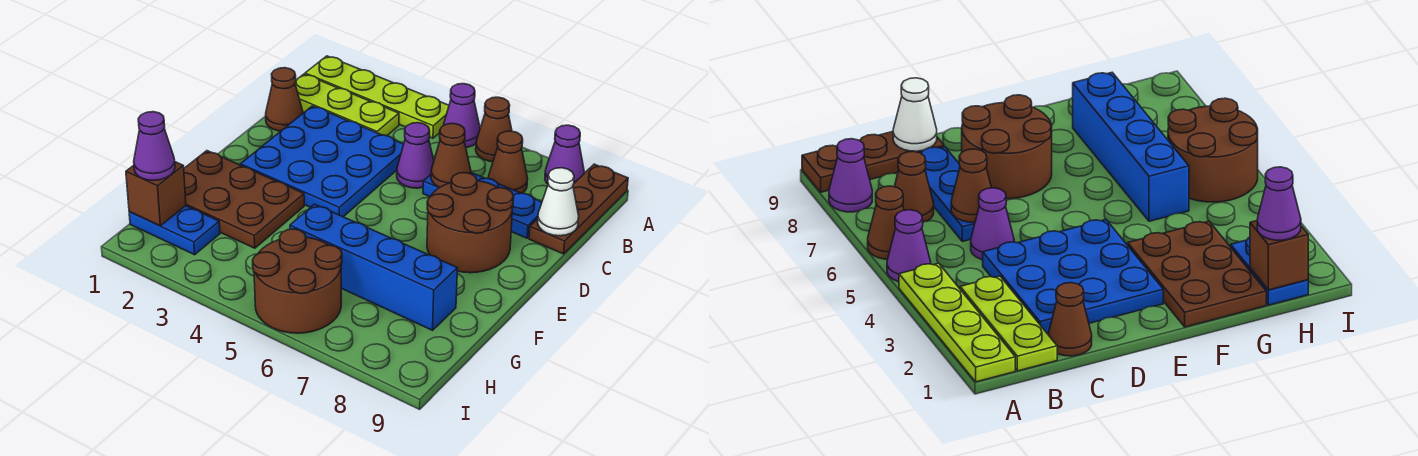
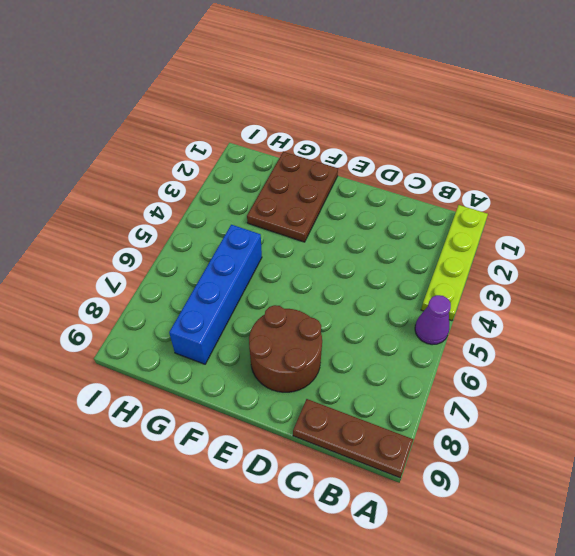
none -> brown 1x1 cone [476,97,512,162]
none -> purple 1x1 cone [545,125,584,184]
none -> lime 1x3 plate [295,74,399,136]

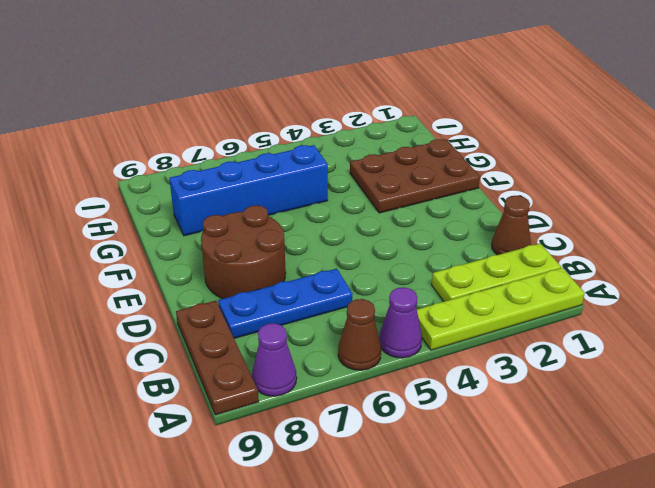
none -> brown 1x1 cone [488,131,528,193]
none -> blue 3x3 plate [241,106,404,217]
none -> purple 1x1 cone [397,123,434,188]

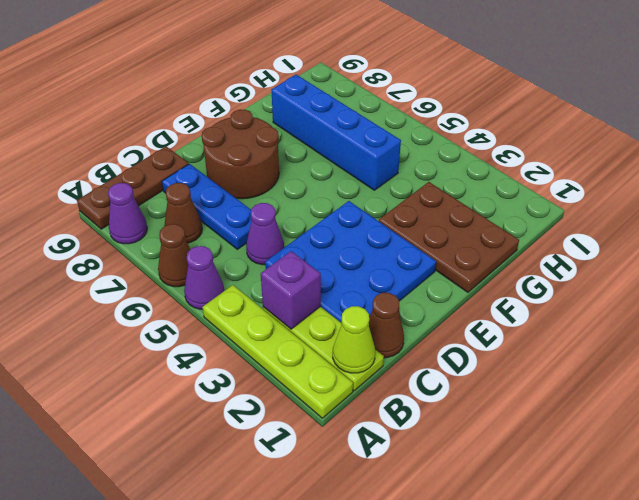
lime 1x1 cone [333,306,375,373] -> none
purple 1x1 brick [261,251,321,329] -> none
none -> blue 1x2 plate [129,206,220,255]
none -> brown 2x2 round brick [253,229,342,333]
none -> brown 1x1 cone [431,123,471,187]

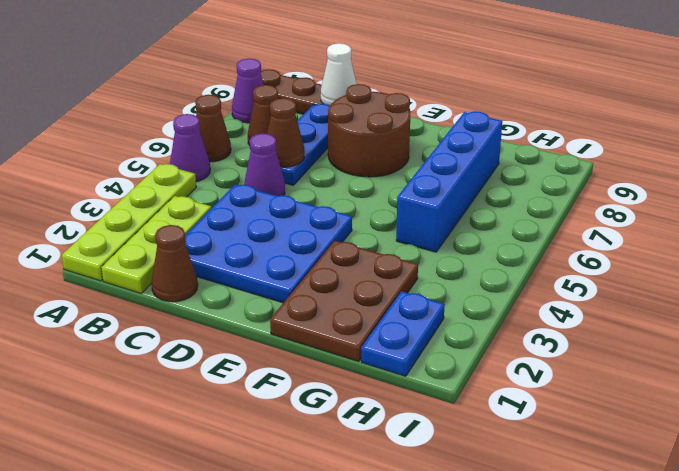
none -> brown 2x2 round brick [253,229,342,333]
none -> brown 1x1 brick [126,162,186,226]
none -> purple 1x1 cone [134,112,175,180]

